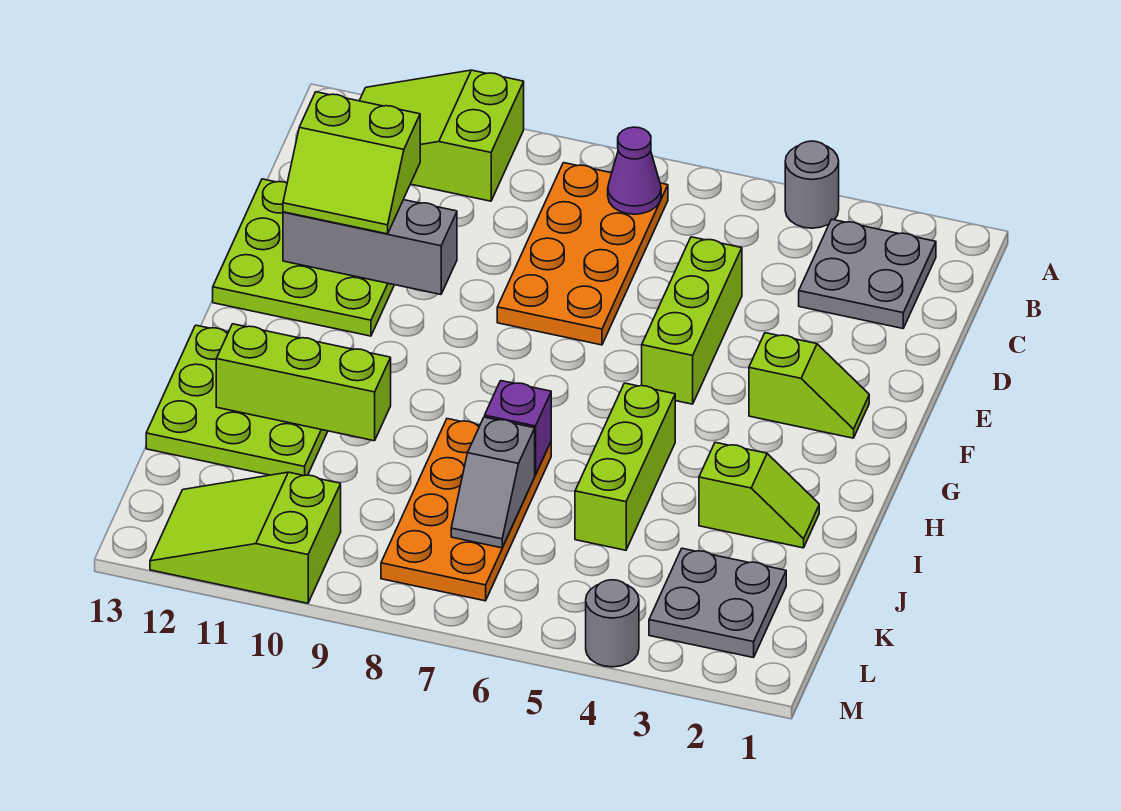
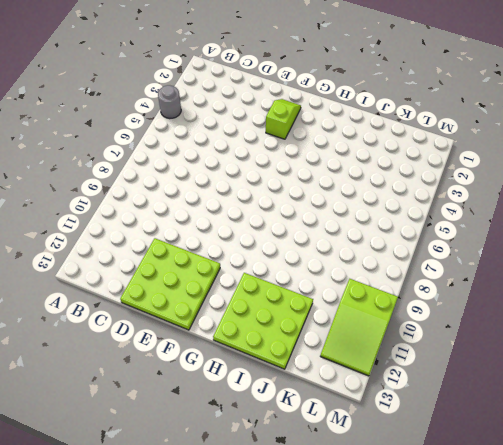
none -> lime 2x3 slope [360,70,524,201]
none -> grey 2x2 plate [799,219,936,328]
none -> orange 2x4 plate [497,163,668,345]

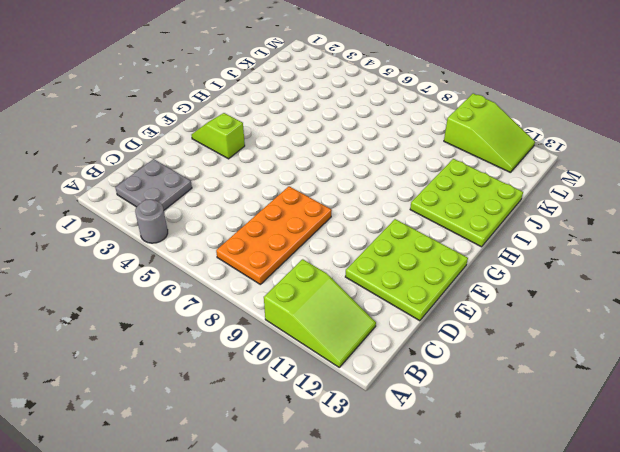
none -> lime 1x3 brick [642,237,742,404]
none -> lime 1x3 brick [575,383,675,550]
none -> lime 1x2 slope [699,442,819,548]

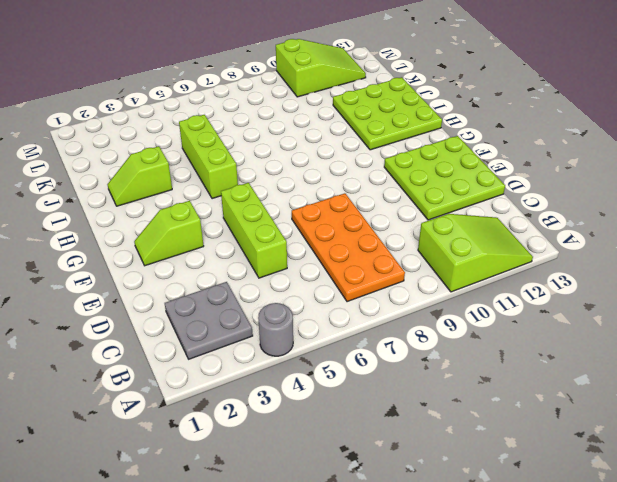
none -> orange 2x4 plate [381,419,551,601]
none -> grey 2x2 plate [649,548,786,658]
none -> grey 1x1 round brick [586,580,639,667]

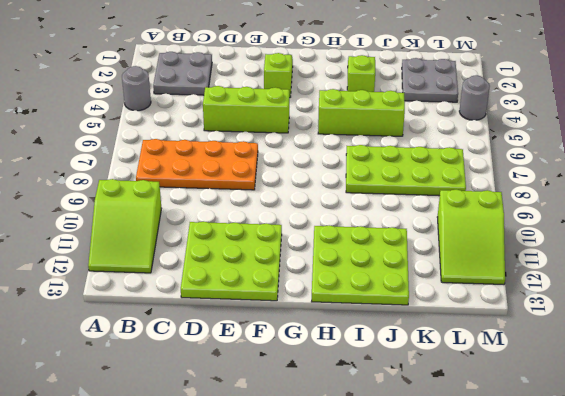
lime 2x4 plate [346,145,466,196] -> orange 2x4 plate [381,419,551,601]
none -> purple 1x1 cone [608,127,661,214]
none -> grey 1x3 brick [283,200,457,294]
none -> purple 1x1 brick [485,381,551,475]

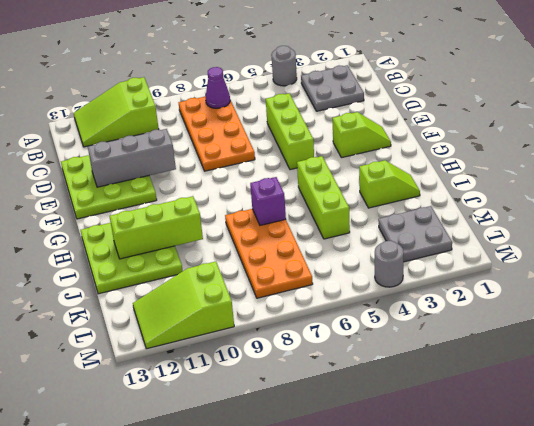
none -> grey 1x2 slope [451,417,535,548]
none -> lime 2x2 slope [283,92,420,234]

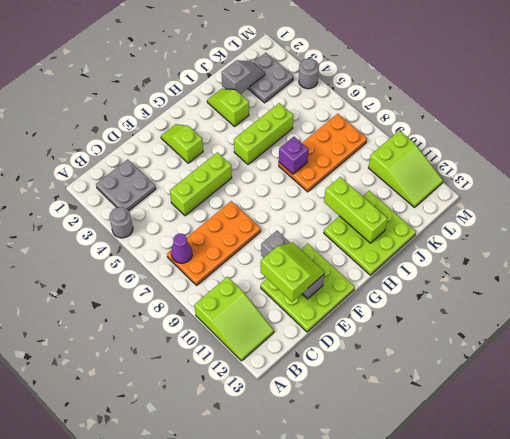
grey 1x2 slope [222,60,265,94] -> grey 1x2 slope moved to [451,417,535,548]

